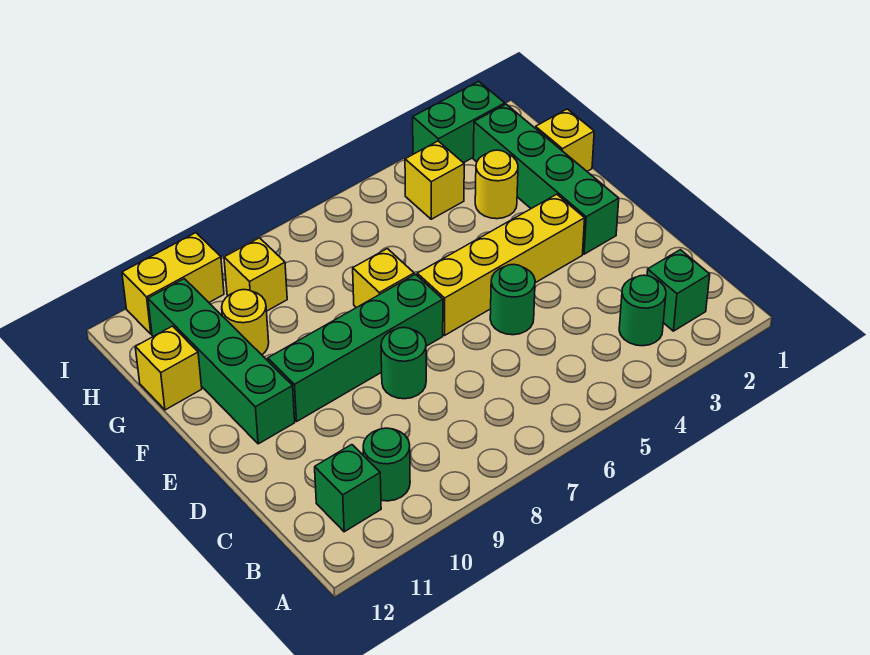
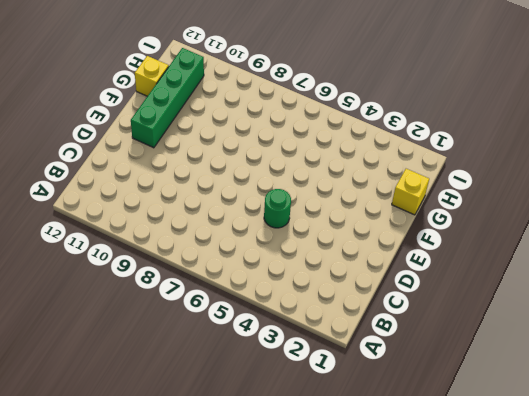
none -> green 1x1 brick [647,250,710,331]
none -> green 1x1 round brick [619,275,666,346]
none -> green 1x1 round brick [363,428,410,501]

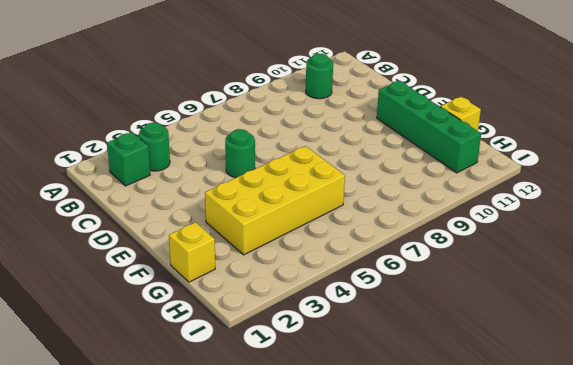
yellow 2x4 brick [205,146,345,255] -> yellow 1x1 round brick [475,150,518,219]
none -> green 1x1 brick [315,445,381,532]
none -> green 1x1 round brick [381,328,426,399]
none -> green 1x4 brick [473,104,619,254]

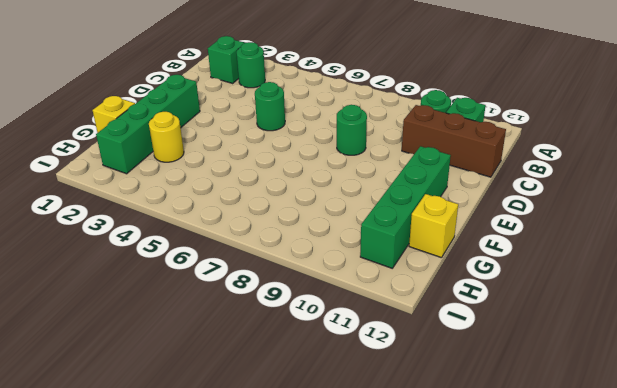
brown 1x3 brick [402,105,506,177] -> none
none -> yellow 1x4 brick [417,194,585,335]
none -> green 1x4 brick [268,274,443,421]
none -> yellow 1x1 brick [353,249,414,308]

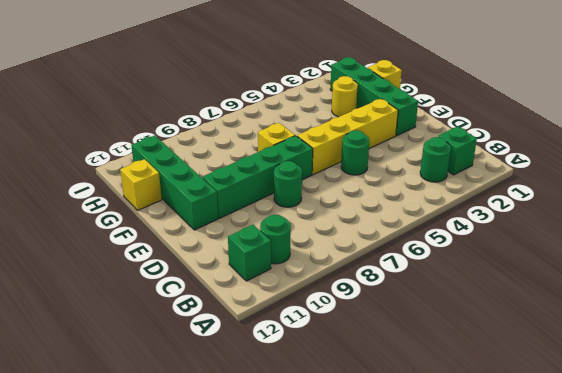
none -> yellow 1x1 round brick [222,290,269,355]
none -> yellow 1x1 brick [405,141,464,219]
none -> yellow 1x1 brick [224,238,287,311]

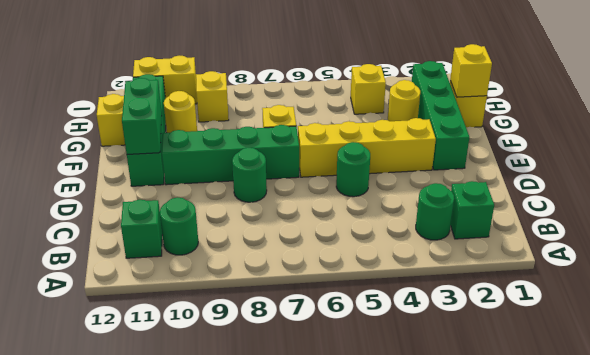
green 1x2 brick [122,78,162,154] -> green 1x2 brick turned to [413,81,505,163]
yellow 1x1 brick [450,44,492,97] -> none

